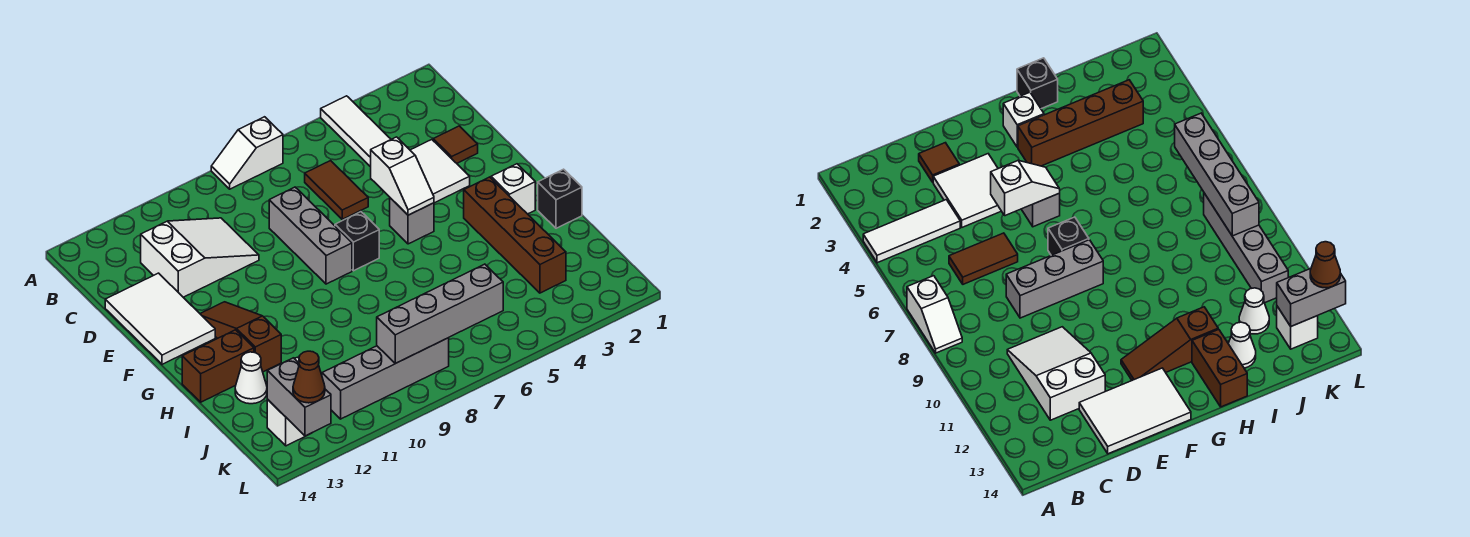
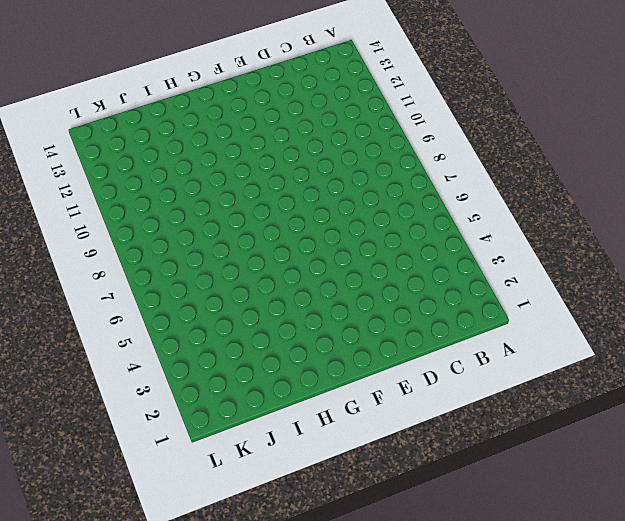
none -> white 1x3 tile [321,96,391,167]
none -> white 1x2 slope [211,117,283,189]
none -> brown 1x2 tile [305,161,368,219]

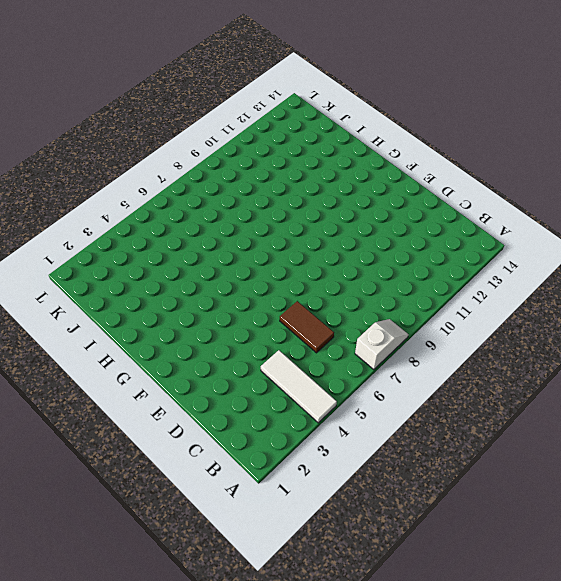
none -> white 2x3 slope [141,218,259,297]
none -> brown 1x1 tile [433,126,478,163]
none -> white 2x2 tile [410,140,470,203]

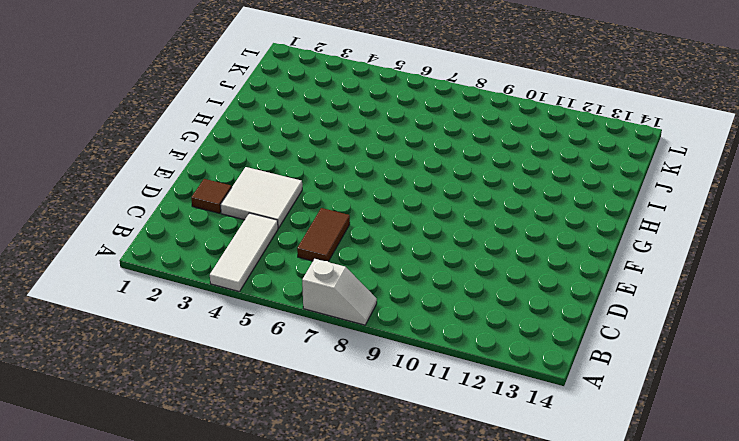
none -> white 2x3 slope [141,218,259,297]
none -> grey 1x3 brick [269,187,352,284]
none -> white 2x3 tile [105,273,215,364]

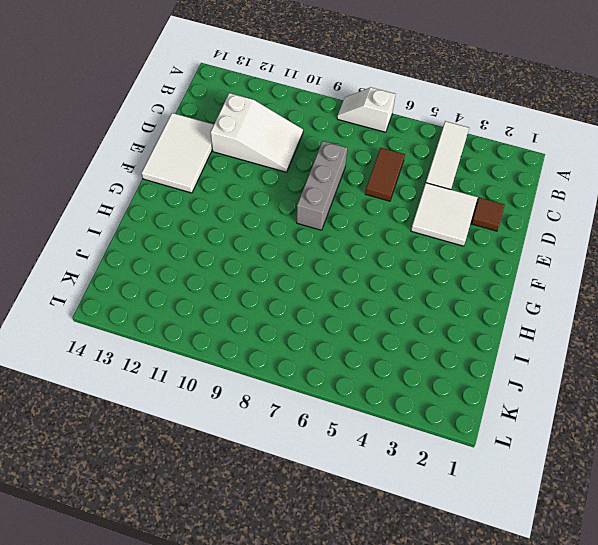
none -> grey 1x1 brick [390,198,434,244]
none -> black 1x1 brick [335,212,379,271]
none -> brown 1x3 slope [200,302,281,372]

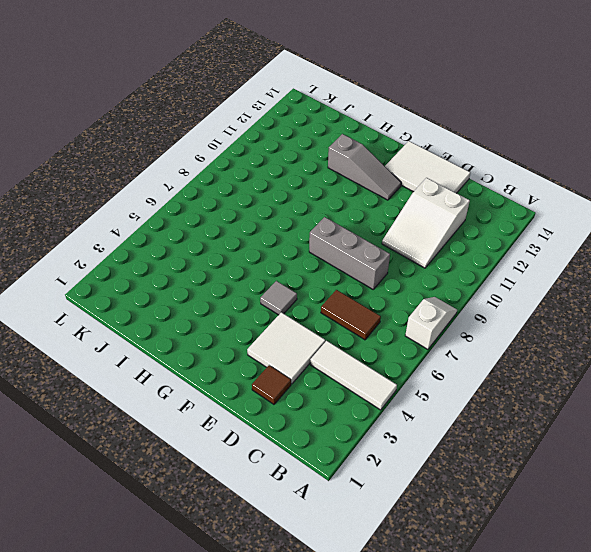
grey 1x1 tile [260,281,297,315] -> grey 1x1 brick [390,198,434,244]
grey 1x3 slope [328,134,401,200] -> brown 1x3 slope [200,302,281,372]
none -> black 1x1 brick [335,212,379,271]
none -> white 1x1 brick [491,164,535,214]
none -> brown 1x4 brick [464,177,566,293]

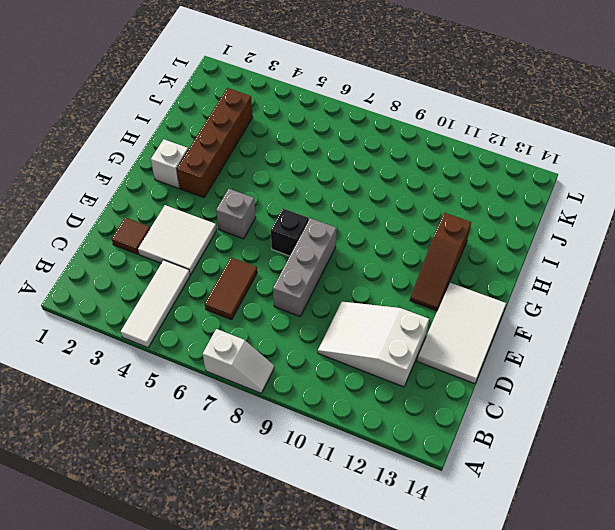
none -> black 1x1 brick [538,169,582,228]
none -> brown 1x2 brick [182,330,254,402]
none -> white 1x1 cone [235,352,267,404]

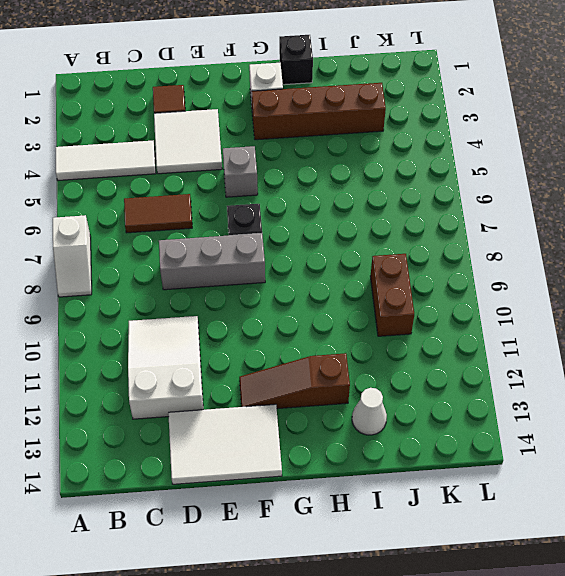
brown 1x2 brick [370,254,414,336] -> brown 1x2 brick moved to [182,330,254,402]
none -> white 1x1 cone [1239,288,1269,334]
none -> grey 1x4 brick [322,338,449,419]
none -> white 1x1 brick [267,400,311,446]

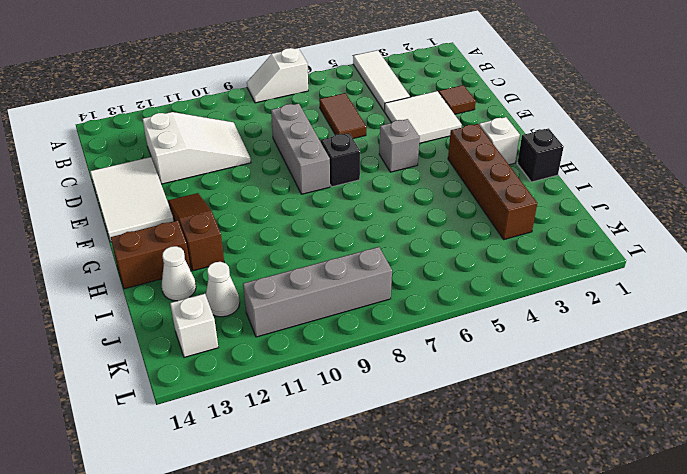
none -> white 1x2 slope [371,137,434,215]
none -> grey 1x4 brick [377,264,503,363]
none -> grey 1x2 brick [267,358,331,436]

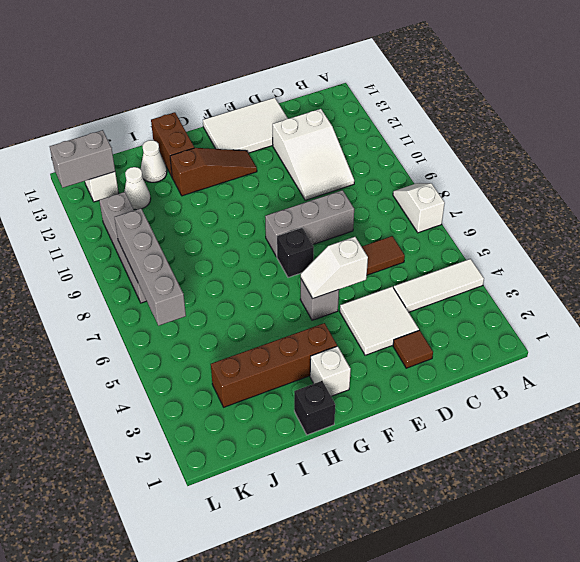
none -> brown 1x1 cone [293,351,325,403]

